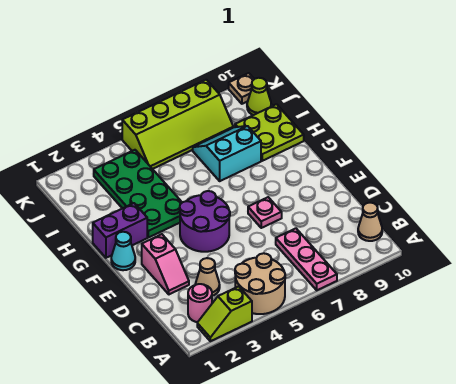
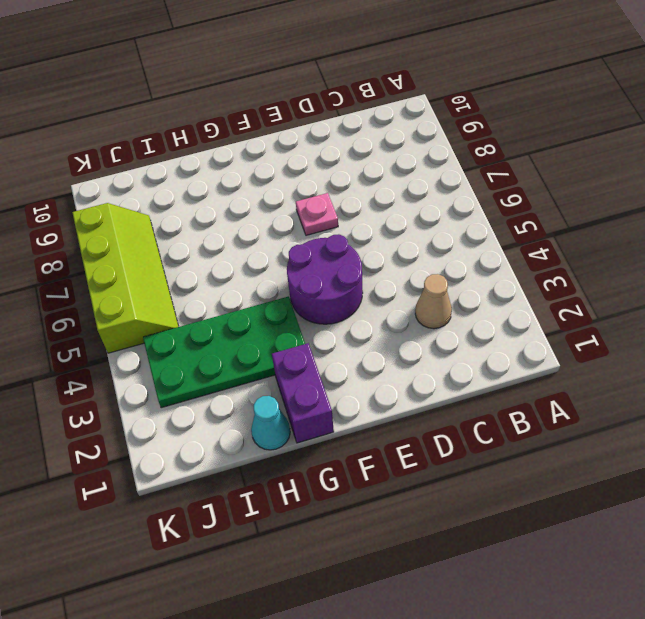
cyan 1x1 cone [251,396,290,450] -> cyan 1x1 cone moved to [111,232,135,270]
none -> lime 1x2 slope [197,286,252,341]
none -> tan 2x2 round brick [235,253,285,314]
none -> pink 1x3 plate [276,228,337,290]

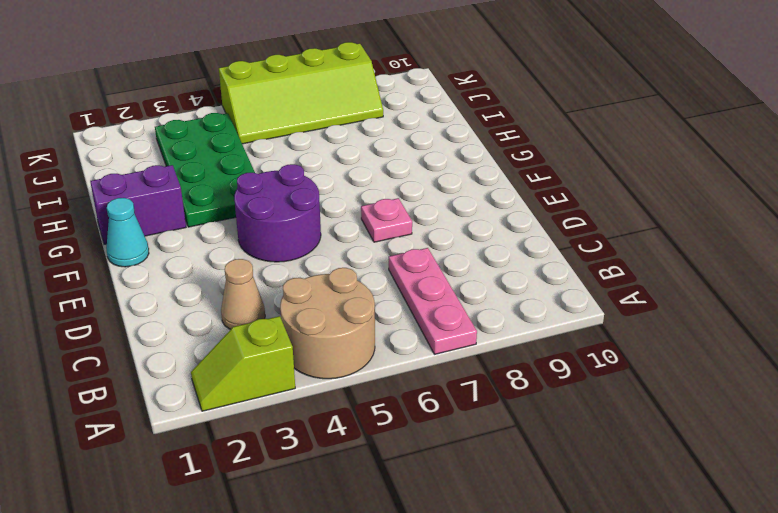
none -> pink 1x1 round brick [188,284,212,322]
none -> tan 1x1 cone [358,203,382,241]
none -> pink 1x2 slope [142,234,189,294]

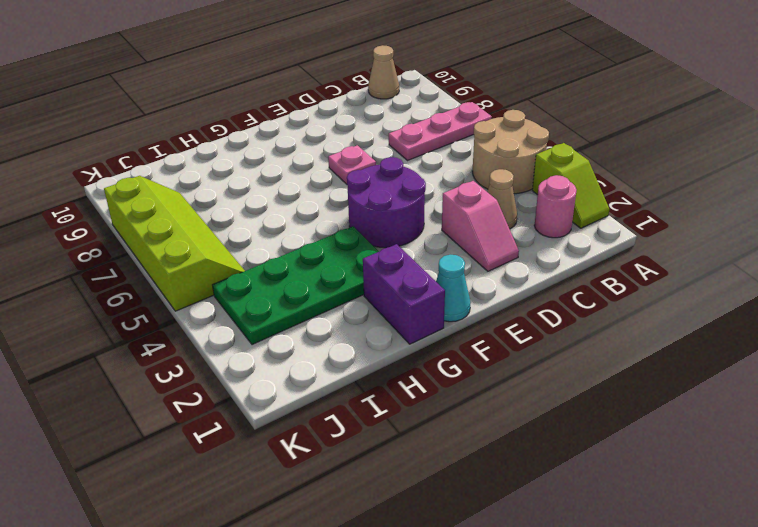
pink 1x2 slope [442,181,519,271] -> pink 1x2 slope turned to [142,234,189,294]
none -> cyan 2x2 slope [193,126,261,181]
none -> lime 2x2 plate [235,104,304,161]
none -> lime 1x1 cone [247,78,271,115]

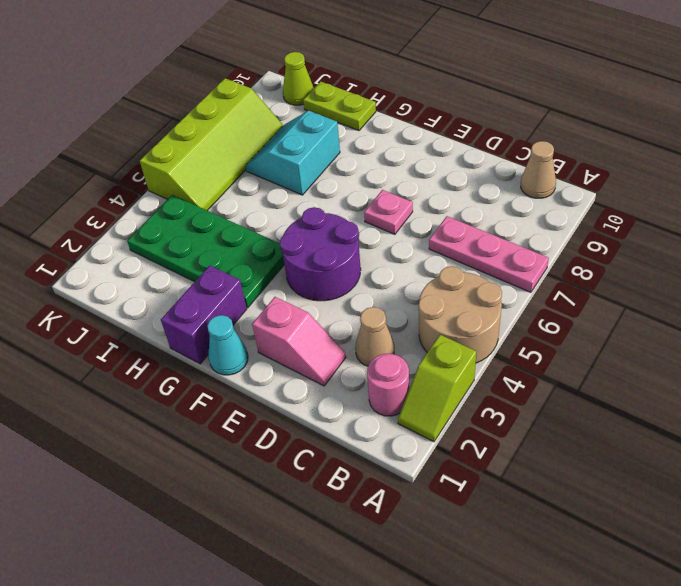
lime 1x2 plate [303,81,376,131] -> lime 2x2 plate [235,104,304,161]
none -> tan 1x1 plate [229,73,254,104]

